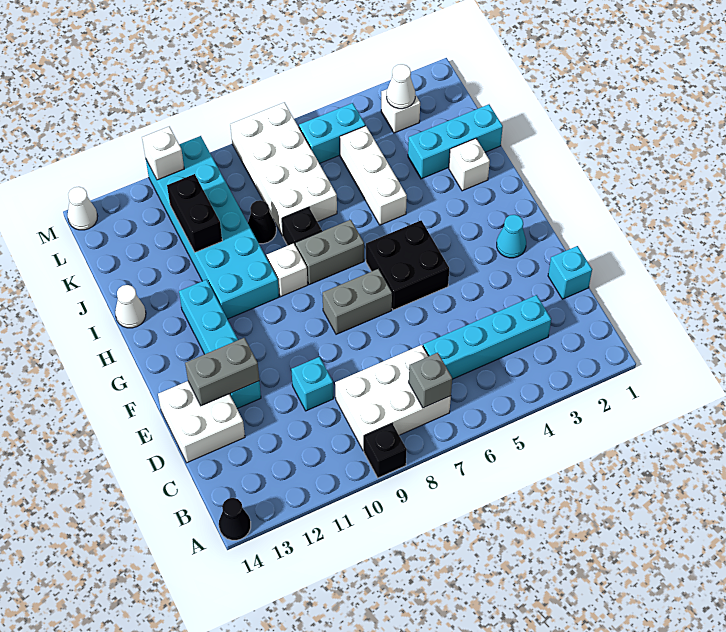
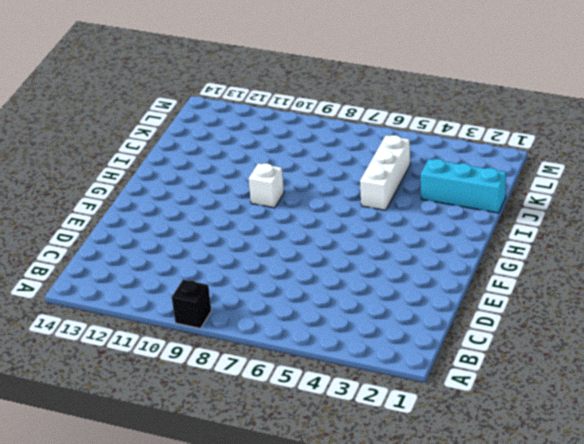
none -> black 1x1 cone [219,498,251,540]
none -> white 2x3 brick [335,345,451,451]
none -> cyan 1x4 brick [423,295,551,379]

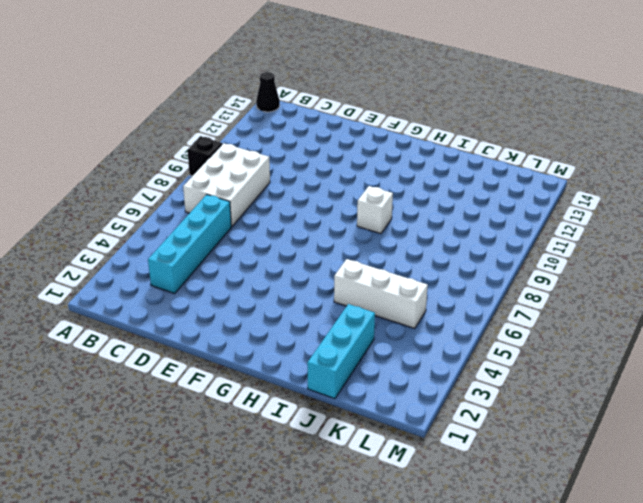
none -> cyan 1x1 brick [548,246,592,299]
none -> cyan 1x1 brick [291,357,333,411]
none -> white 2x2 brick [158,381,245,463]

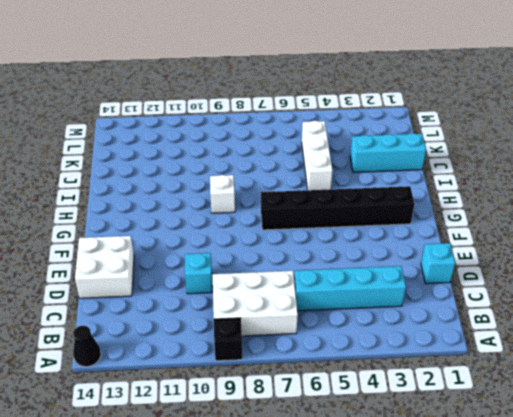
black 1x6 brick [261,186,414,230] -> black 2x2 brick [366,221,449,310]
none -> cyan 1x4 brick [179,280,261,409]
none -> cyan 1x1 cone [497,215,526,258]
none -> grey 1x2 brick [322,269,392,334]

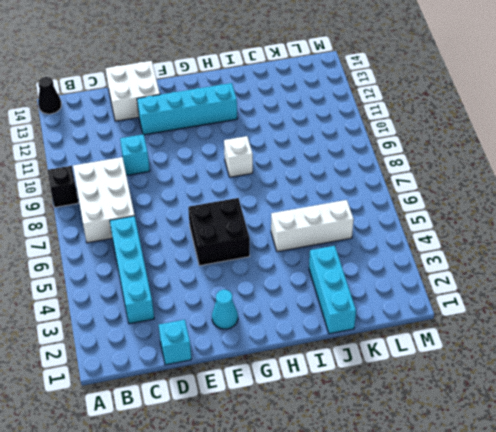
none -> grey 1x2 brick [322,269,392,334]
none -> grey 1x2 brick [295,220,364,285]
none -> cyan 2x6 brick [146,136,279,319]

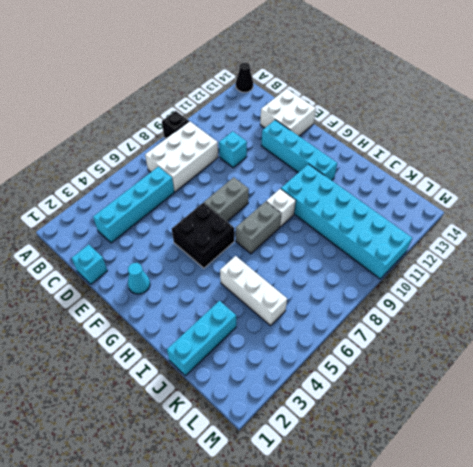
none -> white 1x1 brick [449,138,490,191]
none -> black 1x1 brick [282,207,322,245]
none -> white 1x1 cone [115,285,146,328]

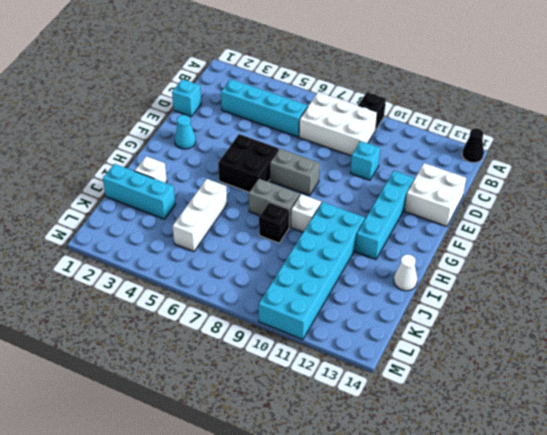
none -> white 2x4 brick [230,102,337,236]
none -> black 1x1 cone [248,200,276,244]
none -> white 1x1 brick [381,89,420,133]

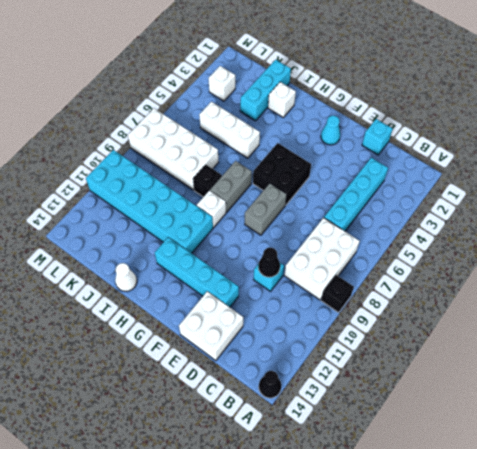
black 1x1 cone [258,248,280,277] -> black 1x1 cone moved to [248,200,276,244]
none -> cyan 1x2 brick [299,103,365,164]
none -> white 1x1 cone [68,187,98,230]
none -> grey 1x1 brick [409,353,452,408]

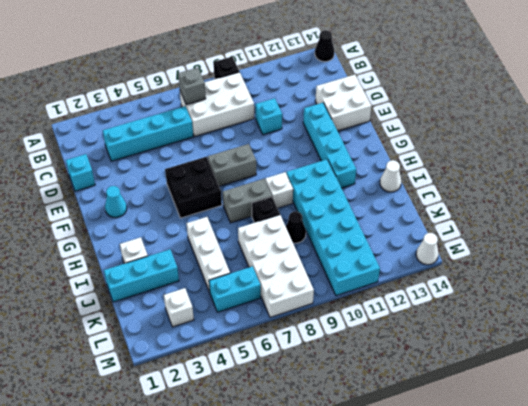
none -> grey 1x2 brick [185,338,259,406]
none -> black 1x2 brick [167,174,222,252]
none -> white 1x1 cone [387,64,415,109]

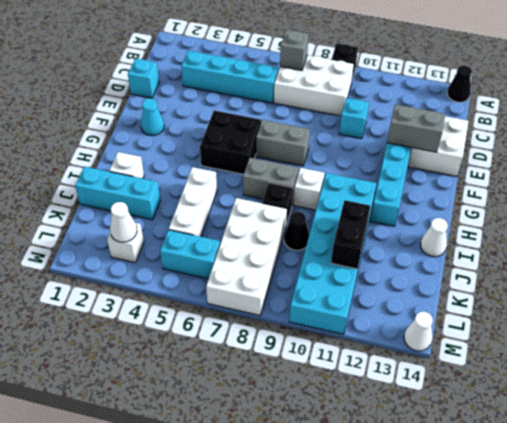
none -> white 1x1 brick [142,127,184,180]

